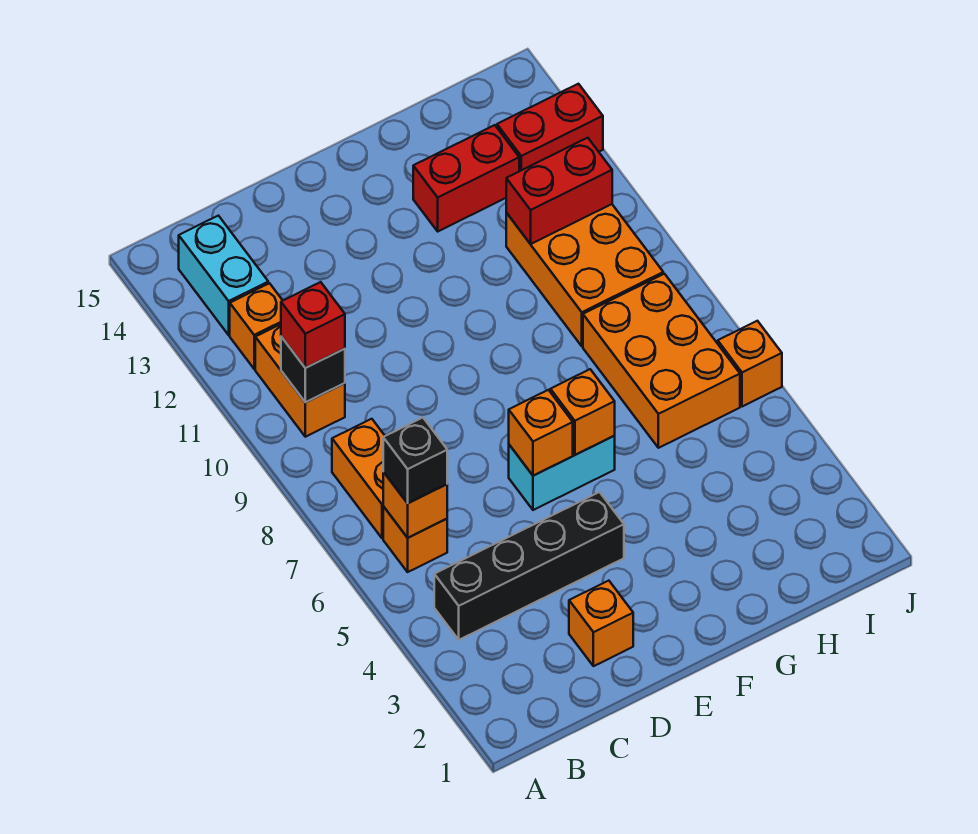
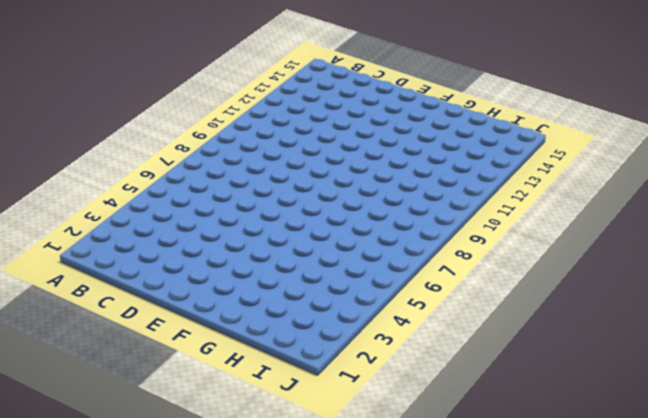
none -> black 1x4 brick [434,492,624,640]
none -> orange 1x1 brick [383,506,447,572]
none -> orange 1x2 brick [332,419,385,538]

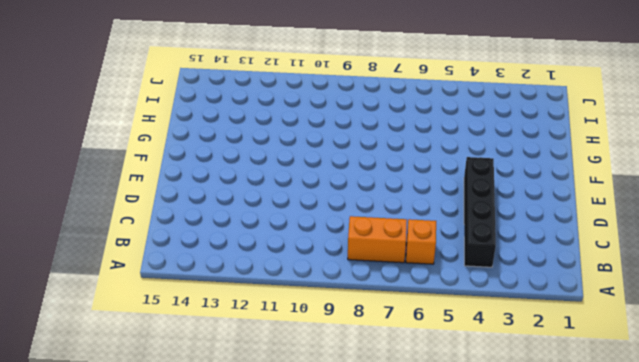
none -> orange 1x2 brick [255,324,345,437]
none -> orange 1x1 brick [230,283,283,369]
none -> cyan 1x2 brick [179,216,268,335]

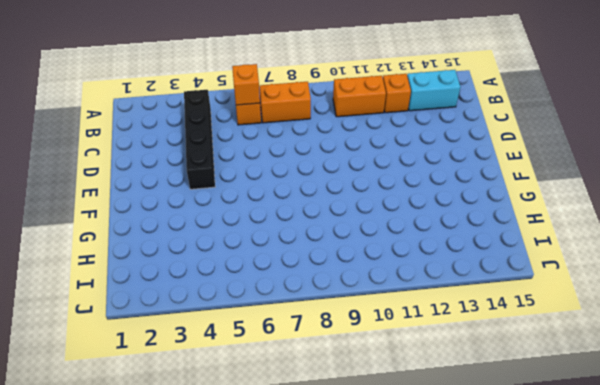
none -> orange 1x1 brick [569,581,633,666]
none -> cyan 1x2 brick [509,436,615,510]
none -> red 1x2 brick [413,125,519,231]

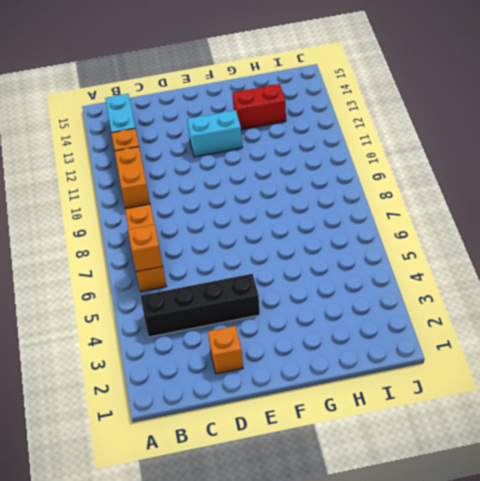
cyan 1x2 brick [187,110,242,157] -> cyan 1x2 brick moved to [509,436,615,510]
none -> orange 2x3 brick [583,274,740,448]
none -> orange 2x3 brick [506,204,663,346]
none -> red 1x2 brick [497,84,603,171]

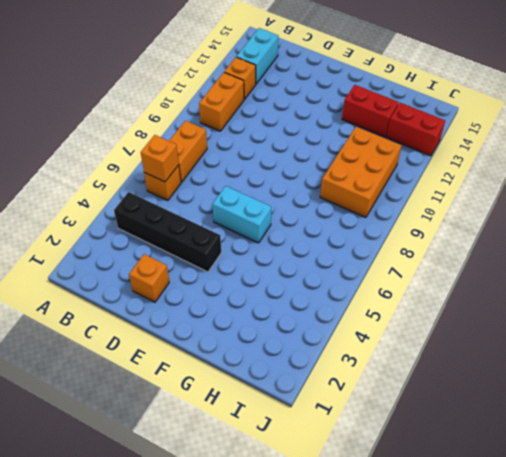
none -> orange 2x3 brick [583,274,740,448]
none -> orange 1x1 brick [718,321,782,407]
none -> black 1x1 brick [281,337,345,402]

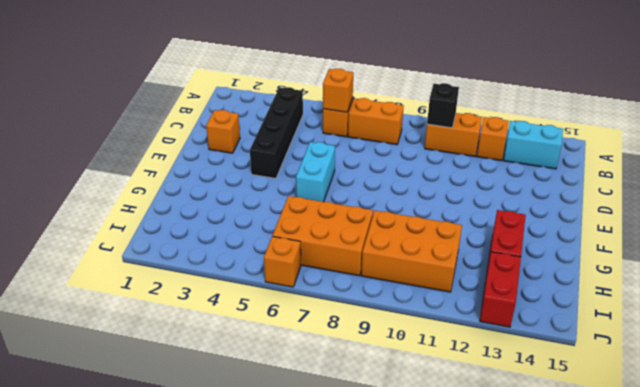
none -> orange 1x1 brick [509,390,573,476]
none -> orange 1x1 brick [550,369,615,455]
none -> red 1x2 brick [506,138,612,244]

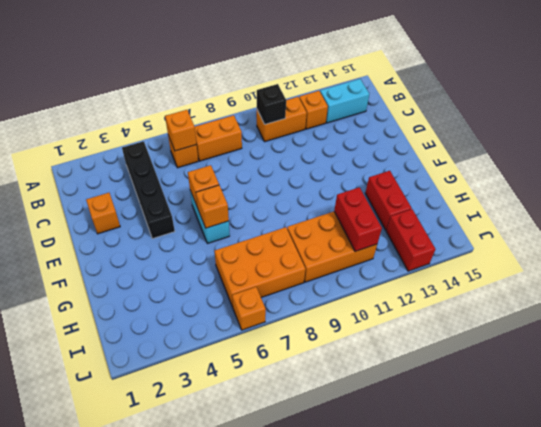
none -> black 1x1 brick [383,418,447,503]
none -> red 1x1 brick [281,282,345,368]

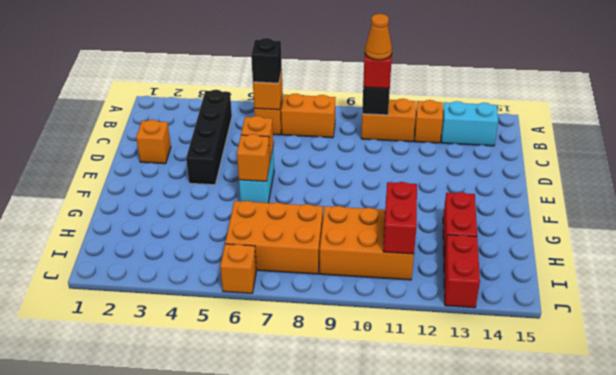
orange 1x1 cone [365,14,392,60] -> none

